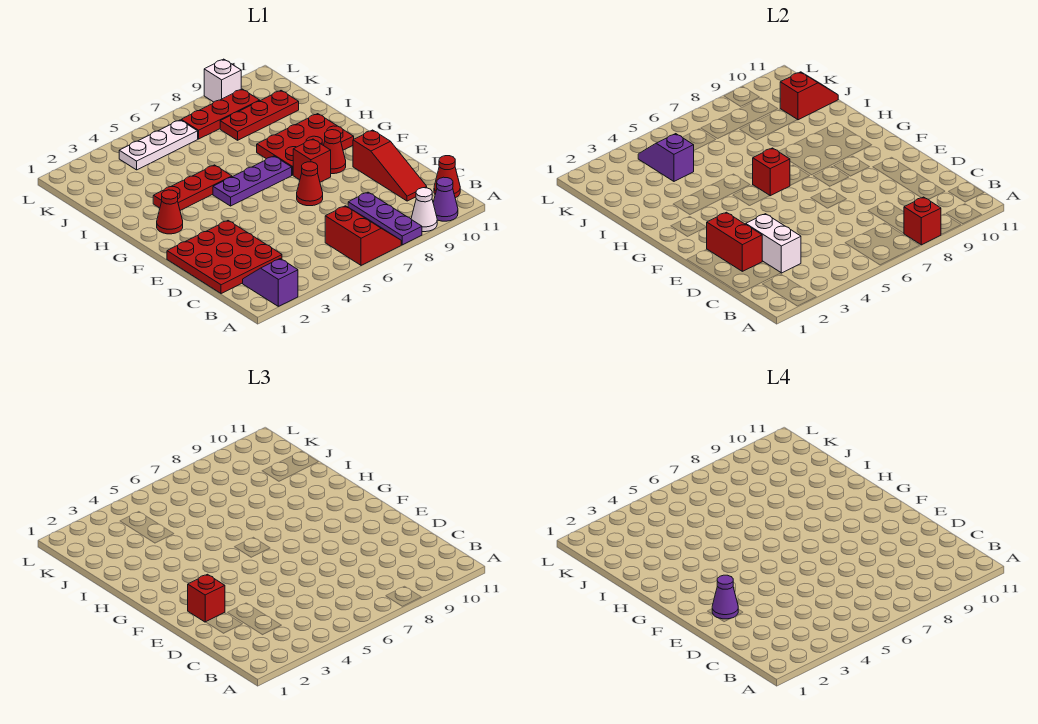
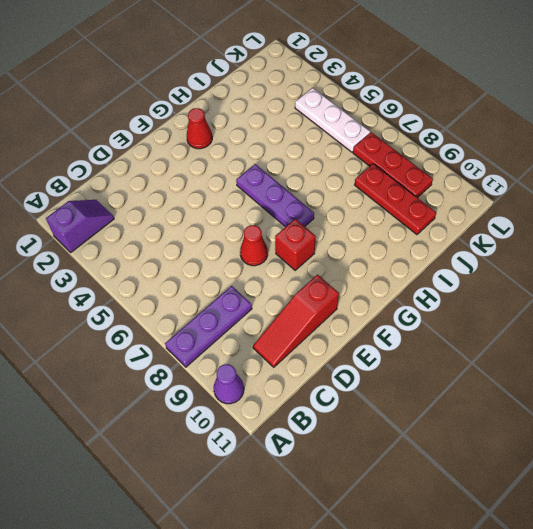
none -> red 2x2 slope [325,206,401,265]
none -> white 1x1 cone [411,188,437,232]
none -> red 1x1 cone [434,156,460,198]

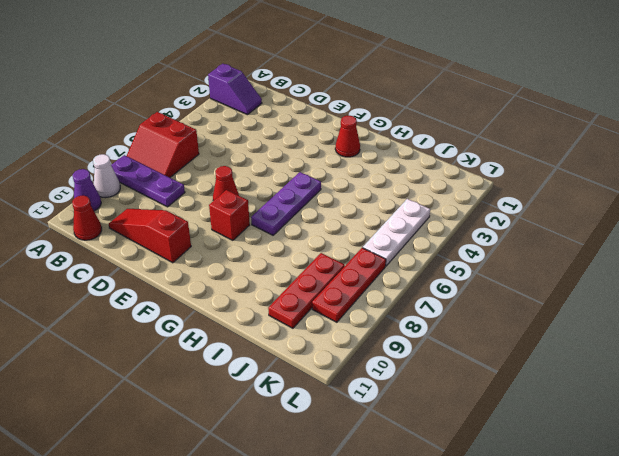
none -> red 3x3 plate [167,221,282,294]
none -> red 1x1 cone [324,130,346,174]
none -> red 2x3 plate [257,114,354,175]

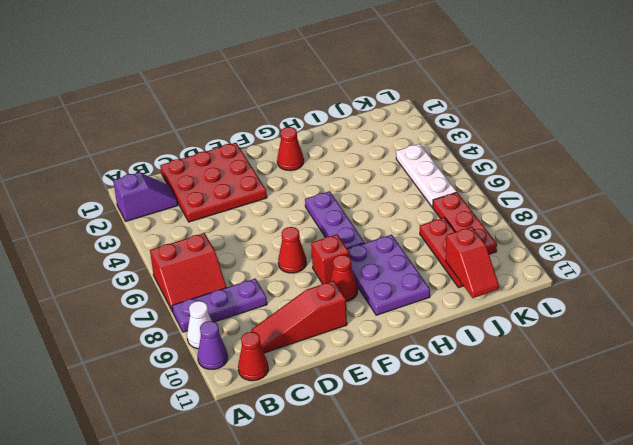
purple 2x3 plate [348,235,430,315] -> red 2x3 plate [257,114,354,175]
none -> red 1x3 plate [153,165,232,210]
none -> white 1x1 brick [204,59,241,102]
none -> red 1x1 brick [904,197,941,245]

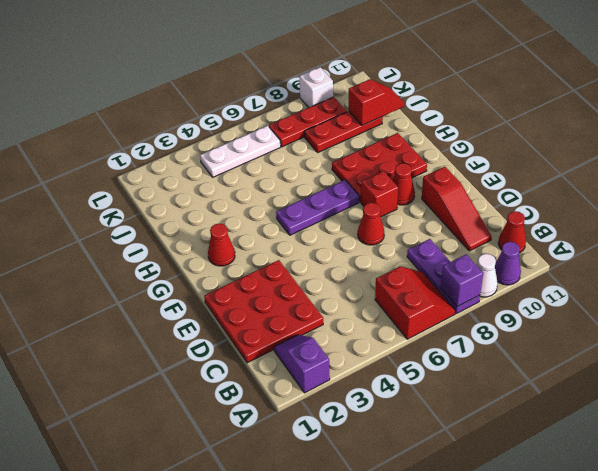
purple 1x1 brick [441,254,483,307] -> red 1x1 brick [904,197,941,245]
none -> red 1x3 plate [153,165,232,210]
none -> white 1x2 brick [746,214,801,273]
none -> red 1x2 brick [707,212,762,271]

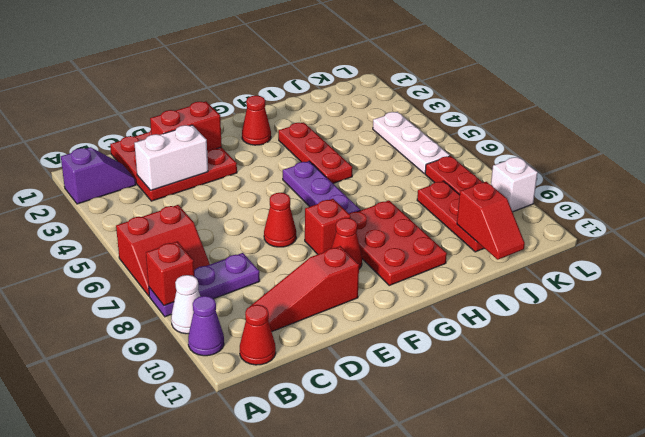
none -> red 1x1 brick [753,148,790,196]
none -> purple 1x2 slope [638,134,694,181]
none -> red 1x1 brick [188,574,225,622]

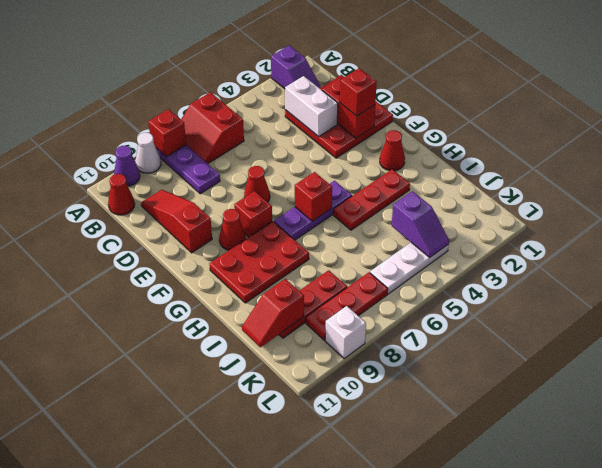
none -> purple 1x1 cone [712,575,738,619]

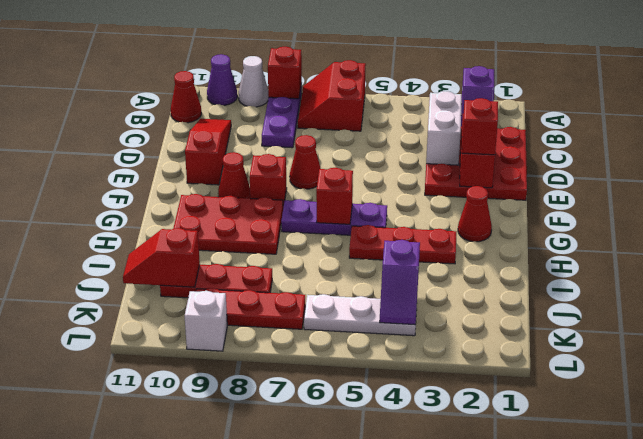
none -> purple 1x1 cone [712,575,738,619]

